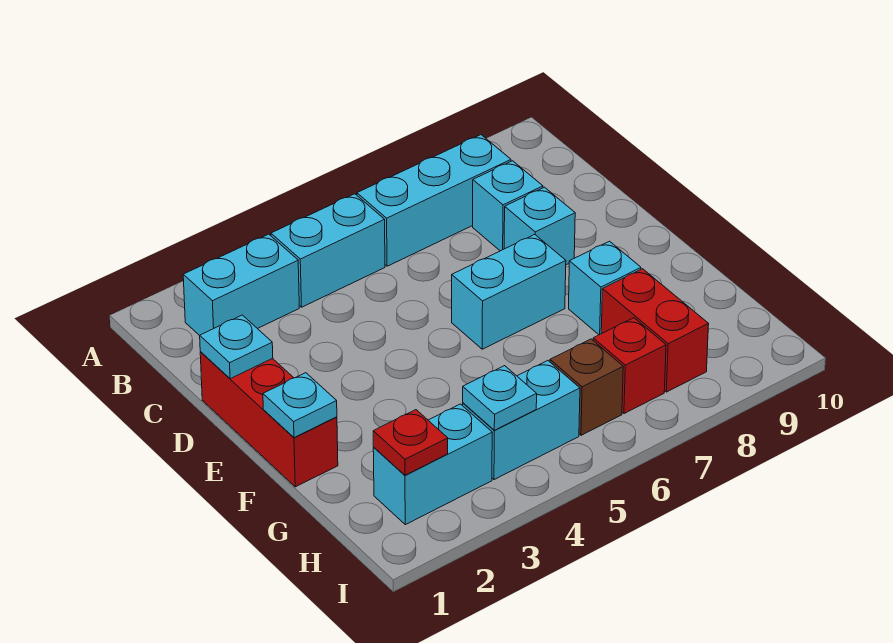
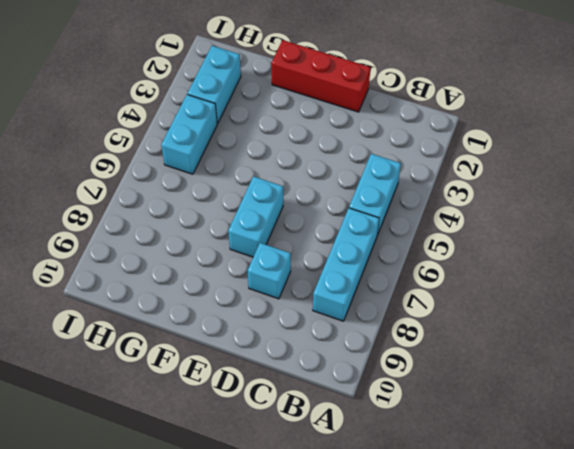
none -> cyan 1x2 brick [183,234,299,336]
none -> cyan 1x1 brick [473,161,543,251]
none -> cyan 1x1 brick [569,241,641,335]

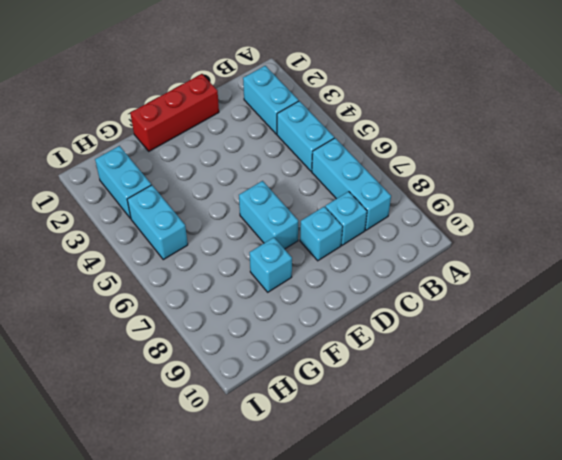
none -> red 1x2 brick [601,269,709,392]
none -> brown 1x1 brick [550,339,623,435]
none -> red 1x1 brick [593,318,666,414]

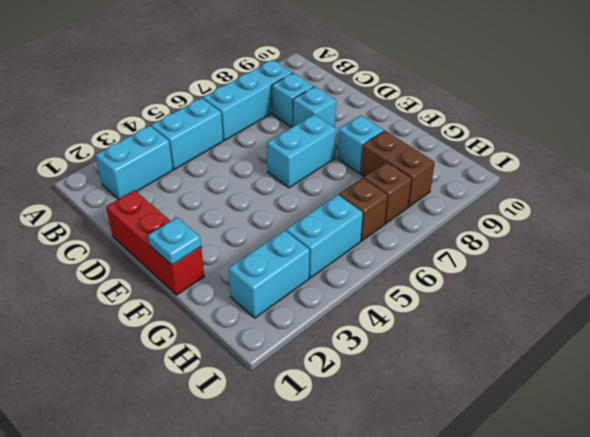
brown 1x2 brick [361,131,435,207] -> red 1x2 brick [601,269,709,392]
brown 1x1 brick [364,162,412,224] -> red 1x1 brick [593,318,666,414]
none -> cyan 1x1 plate [200,315,273,379]
none -> red 1x1 plate [373,410,448,475]
none -> cyan 1x1 plate [463,366,537,430]

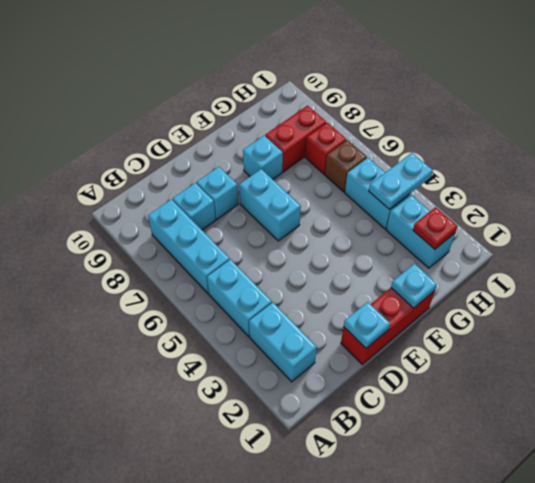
cyan 1x2 plate [369,153,433,209] -> cyan 1x1 plate [463,366,537,430]

